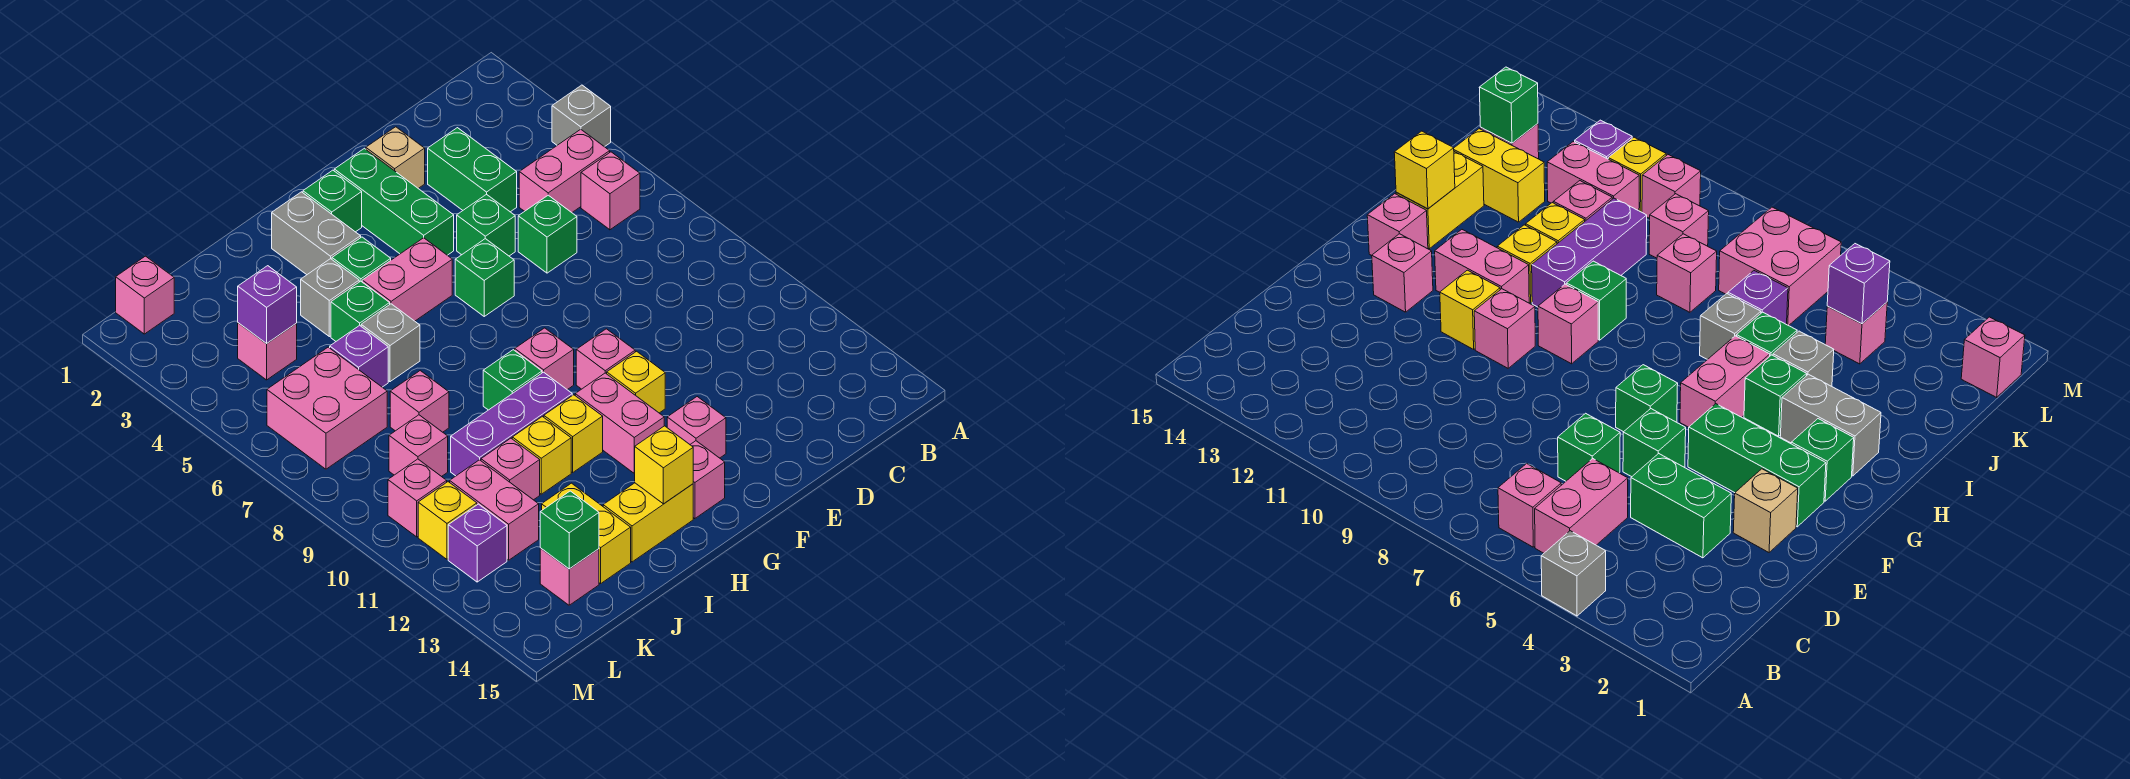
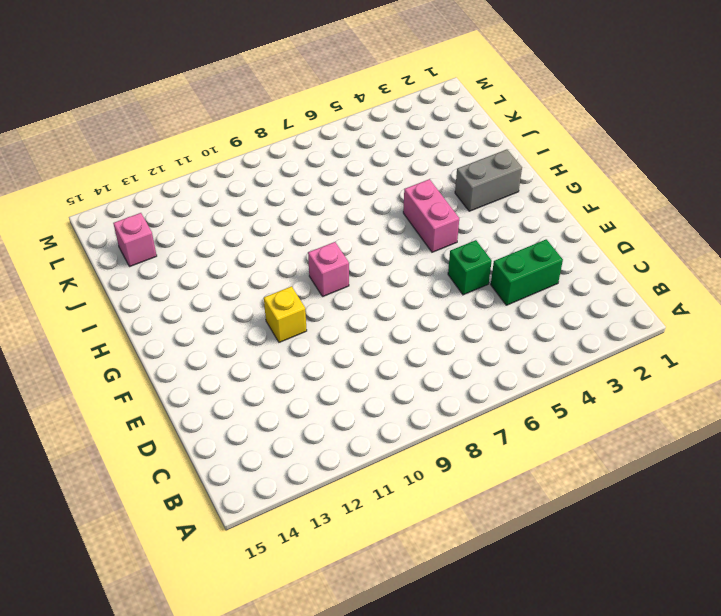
none -> grey 1x1 brick [552,85,611,147]
none -> pink 1x2 brick [519,129,610,212]
none -> pink 1x1 brick [581,152,640,230]
none -> green 1x1 brick [518,195,577,273]

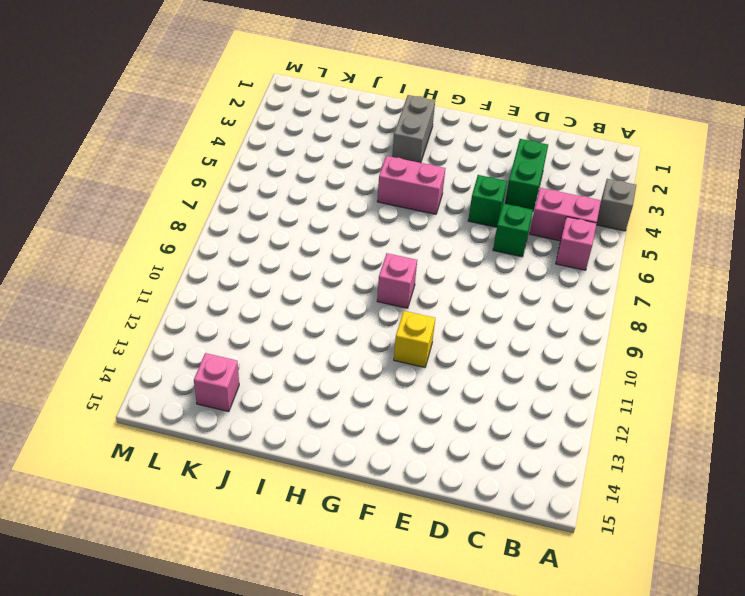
none -> tan 1x1 brick [366,127,425,188]
none -> green 1x3 brick [334,148,454,255]
none -> green 1x1 brick [455,239,514,316]
none -> pink 1x1 brick [576,329,635,389]

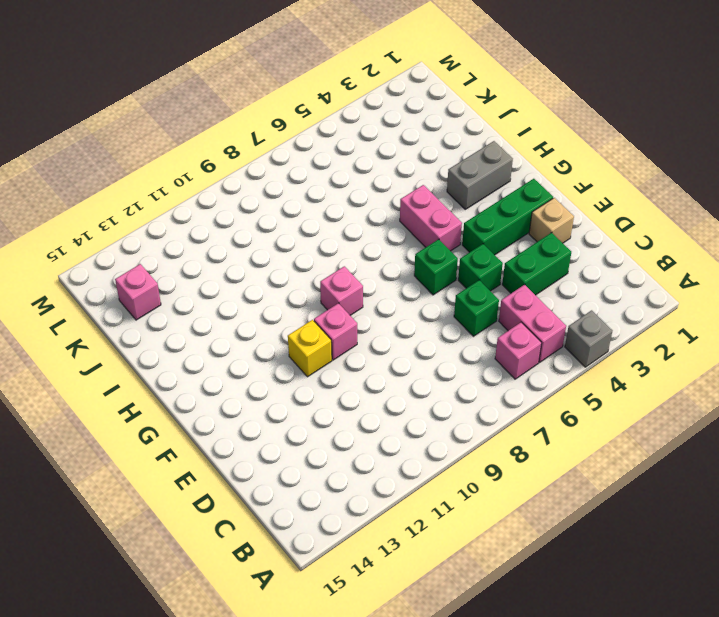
none -> pink 1x1 brick [667,397,726,458]
none -> green 1x1 brick [303,170,362,232]
none -> pink 1x2 brick [575,373,664,473]
none -> pink 1x1 brick [690,441,725,519]

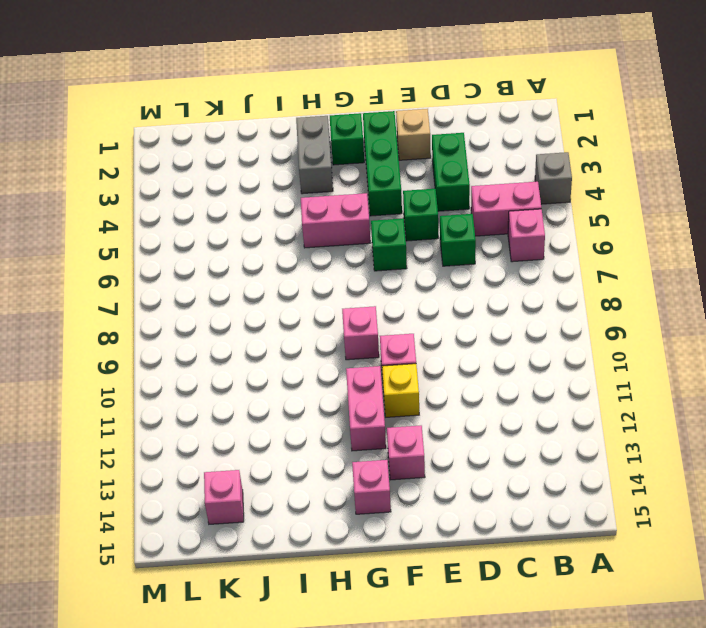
none -> green 1x1 brick [332,237,391,282]
none -> green 1x1 brick [483,350,542,410]
none -> purple 1x3 brick [451,372,572,476]
none -> yellow 1x1 brick [544,395,603,472]

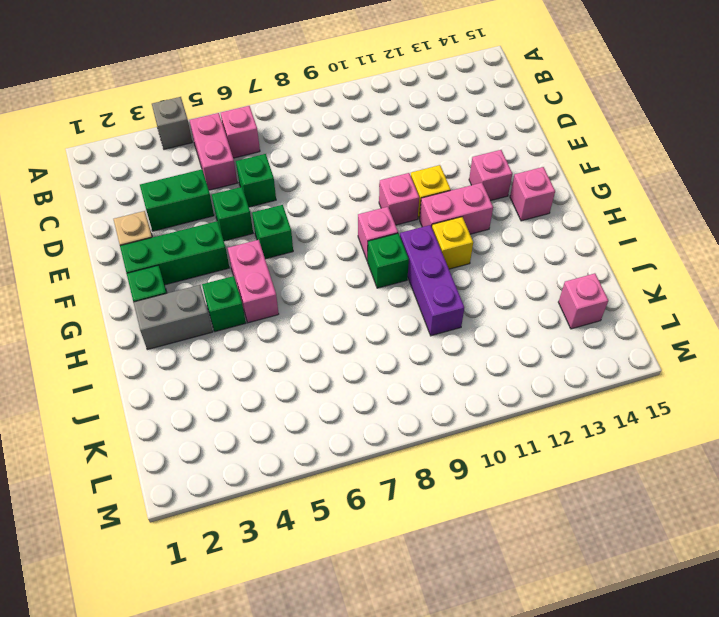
none -> yellow 1x2 brick [603,483,693,562]
none -> grey 1x1 brick [301,259,359,337]
none -> green 1x1 brick [331,281,390,341]
none -> grey 1x1 brick [361,304,420,382]

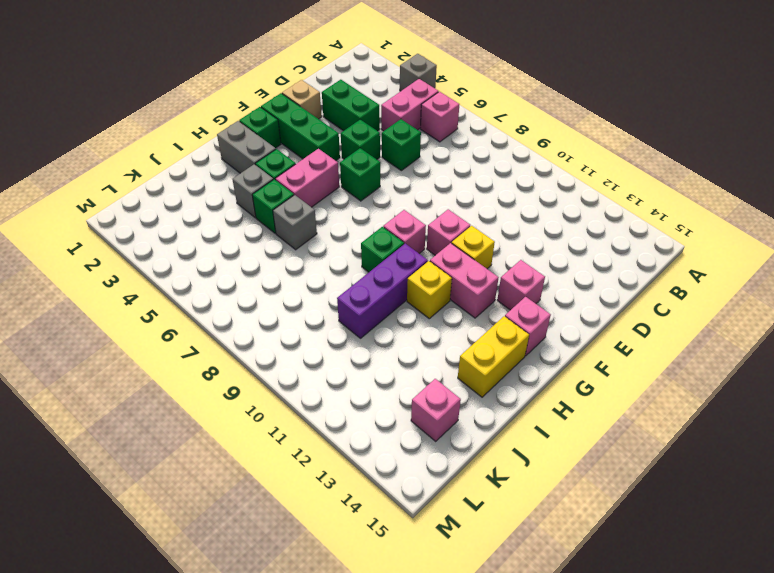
none -> yellow 1x1 brick [512,416,571,494]
none -> purple 1x1 brick [330,325,388,387]
none -> pink 1x1 brick [390,371,449,432]
none -> pink 1x1 brick [481,438,540,500]

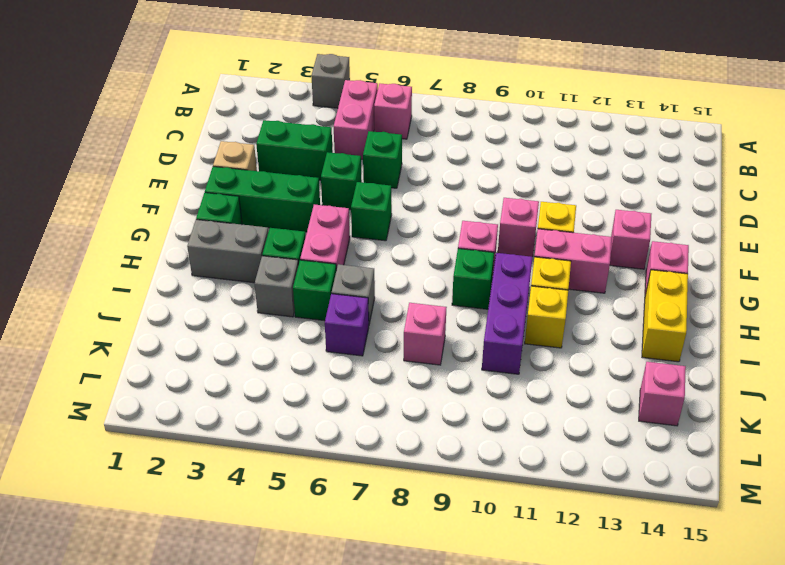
none -> pink 1x1 brick [481,438,540,500]
none -> yellow 1x2 brick [542,483,631,584]
none -> pink 1x1 brick [238,323,297,380]
none -> pink 2x2 brick [267,347,387,469]

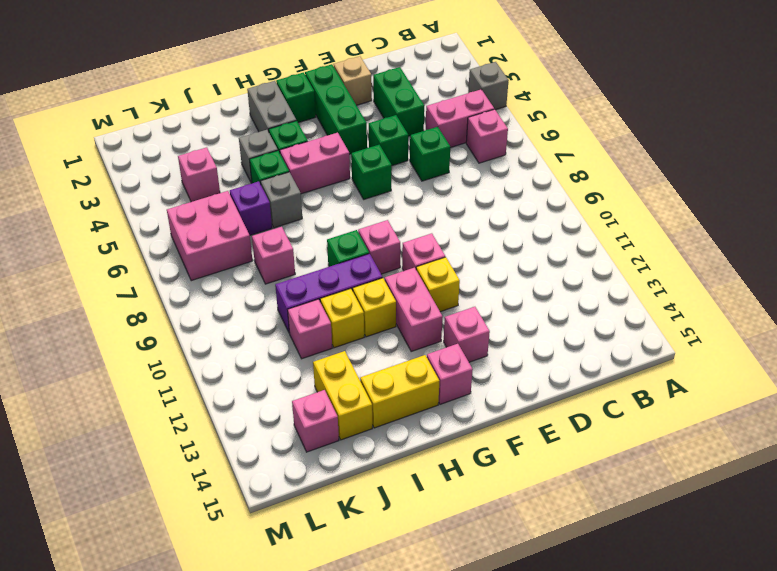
none -> pink 1x1 brick [389,415,448,477]
none -> pink 1x2 brick [450,460,539,560]
none -> pink 1x1 brick [116,256,174,334]
none -> pink 1x1 brick [388,459,447,537]

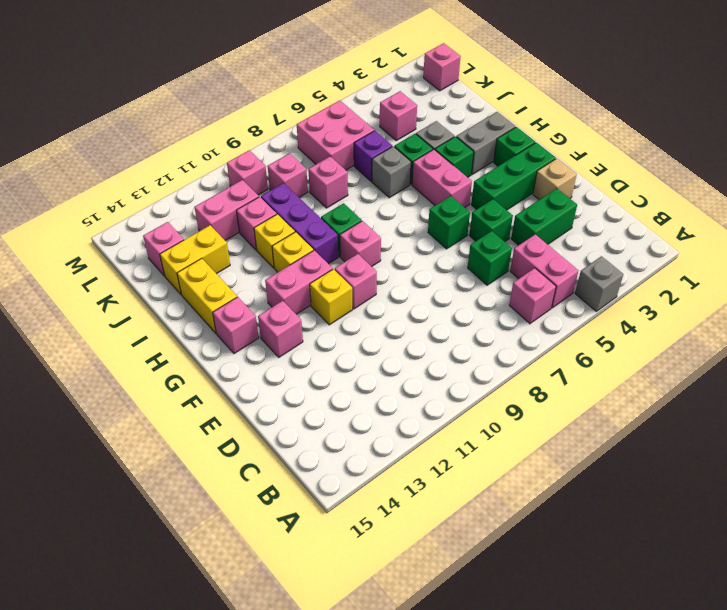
none -> yellow 1x1 brick [418,482,477,559]
none -> purple 1x1 brick [448,504,507,582]
none -> yellow 1x1 brick [634,426,693,504]
none -> purple 1x1 brick [238,266,297,344]

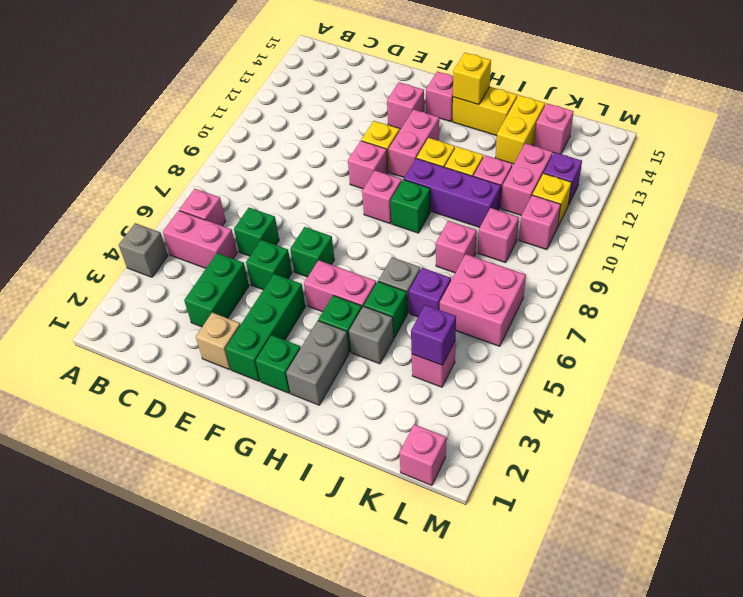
none -> green 1x1 brick [540,491,599,569]

